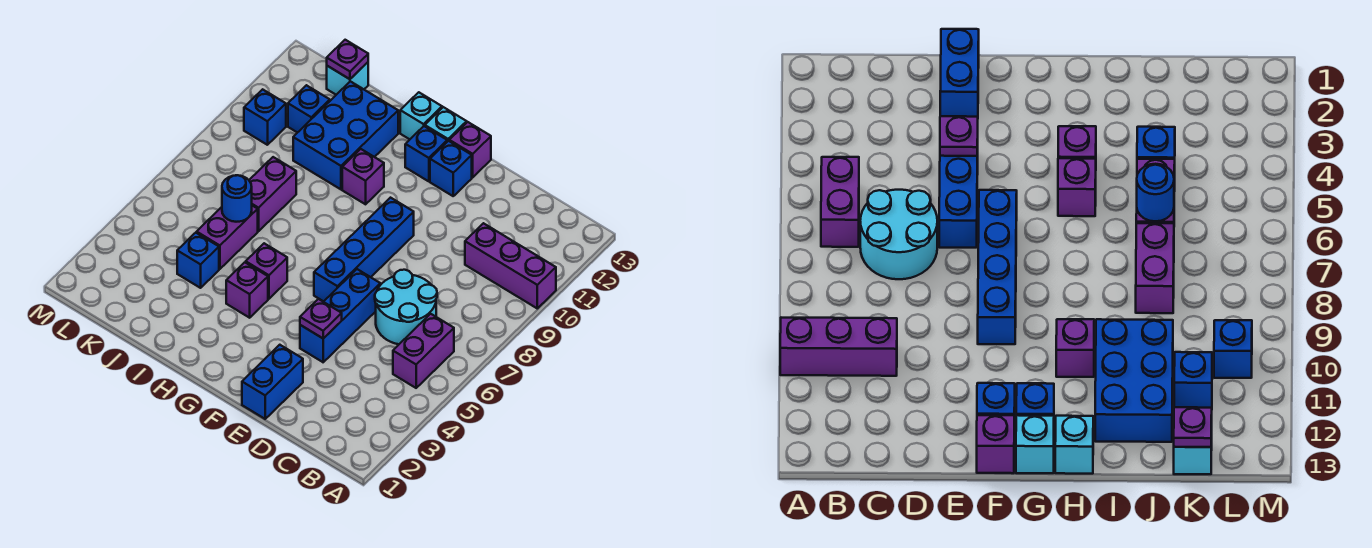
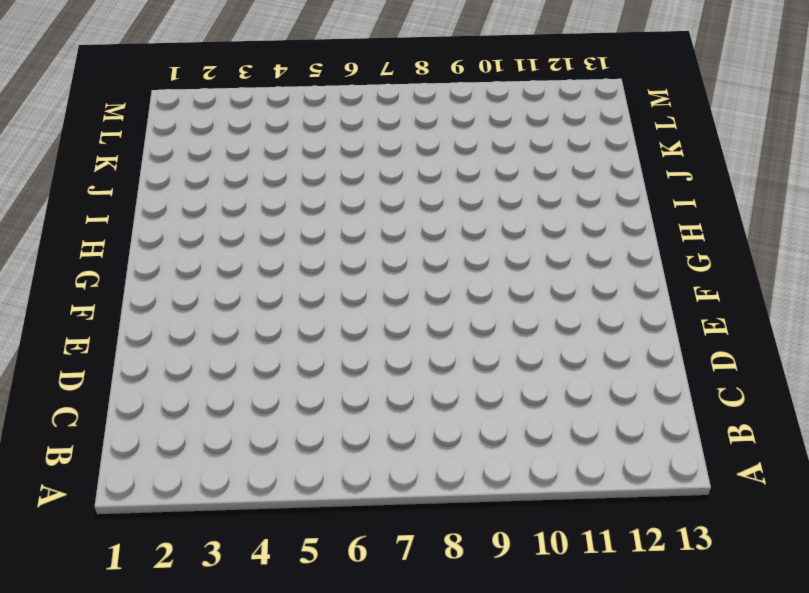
none -> purple 1x3 brick [465,223,556,308]
none -> purple 1x2 brick [393,314,454,388]
none -> cyan 2x2 round brick [375,270,437,344]

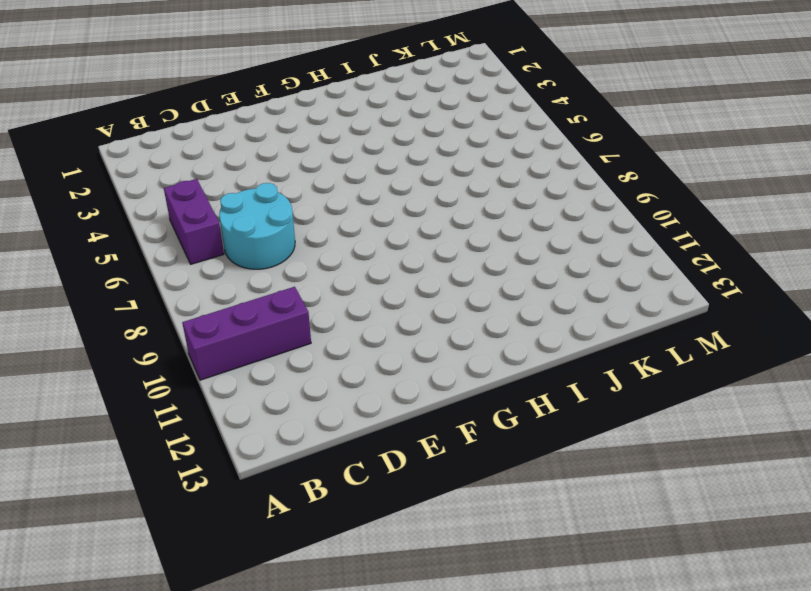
none -> blue 1x2 brick [242,345,303,419]
none -> blue 1x3 brick [300,269,380,362]
none -> blue 1x4 brick [314,198,414,301]

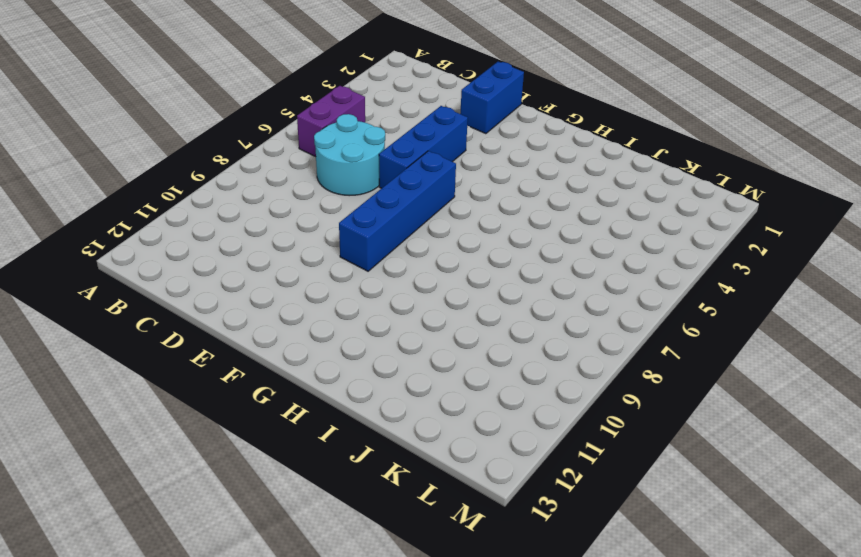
none -> purple 1x3 brick [465,223,556,308]
none -> blue 1x1 brick [430,141,472,196]
none -> purple 1x1 brick [449,122,491,177]

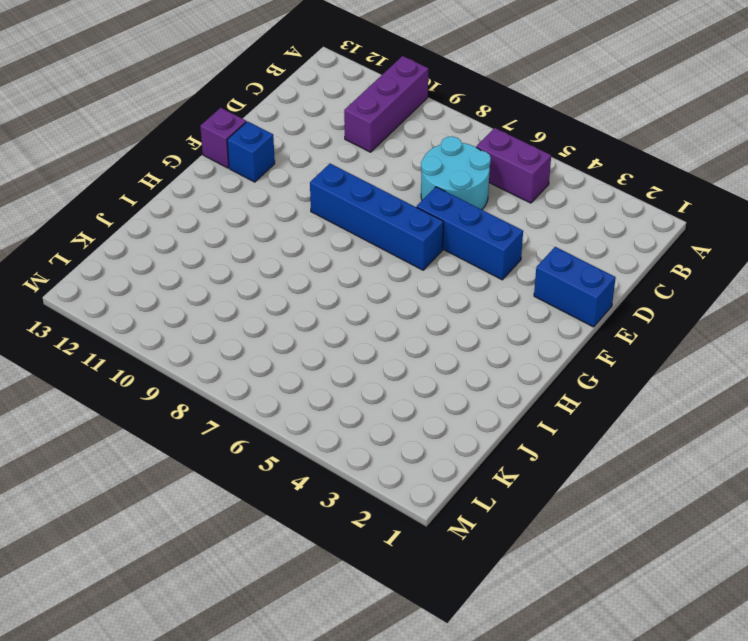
none -> blue 1x1 brick [405,126,447,181]
none -> cyan 1x1 brick [425,107,467,142]
none -> purple 1x1 brick [226,262,268,318]

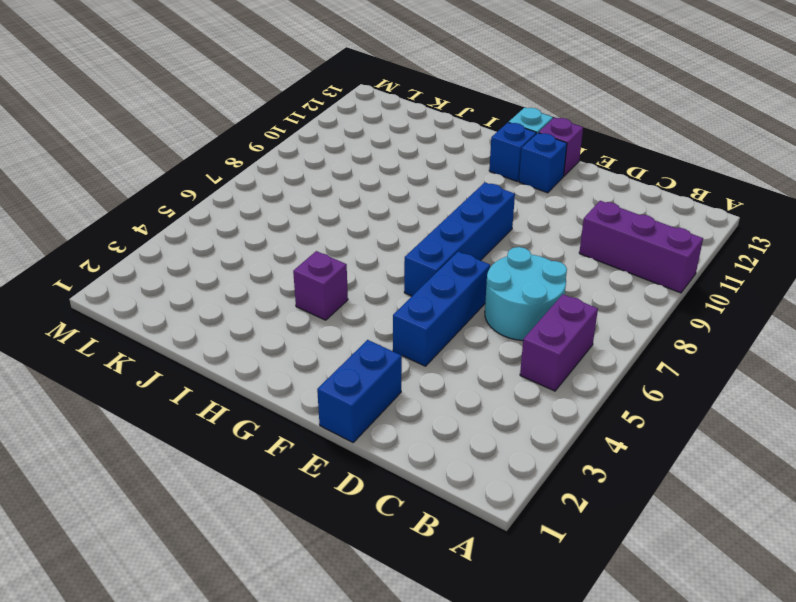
none -> purple 1x1 brick [246,243,287,299]
none -> purple 1x1 brick [342,149,384,204]
none -> cyan 1x1 brick [400,92,442,139]

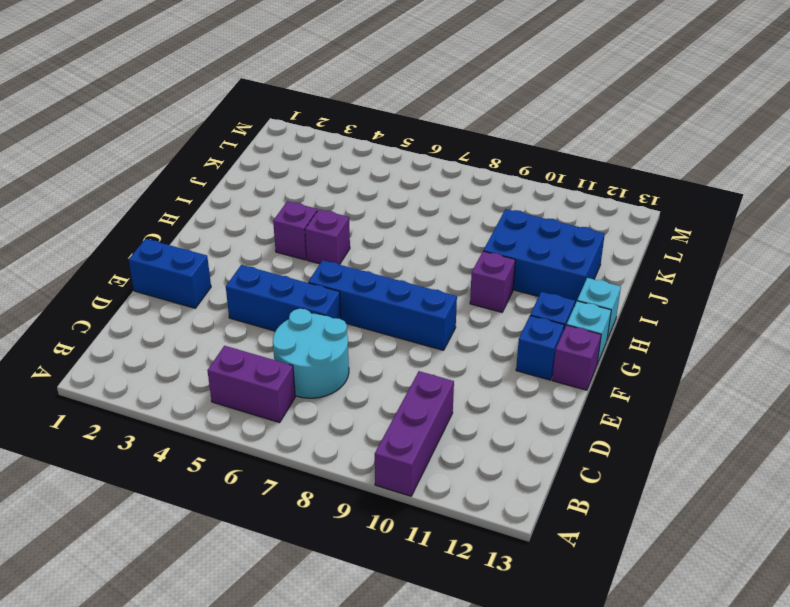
none -> blue 1x1 brick [177,233,219,288]
none -> purple 1x2 brick [197,206,258,269]
none -> purple 1x2 brick [249,157,296,231]

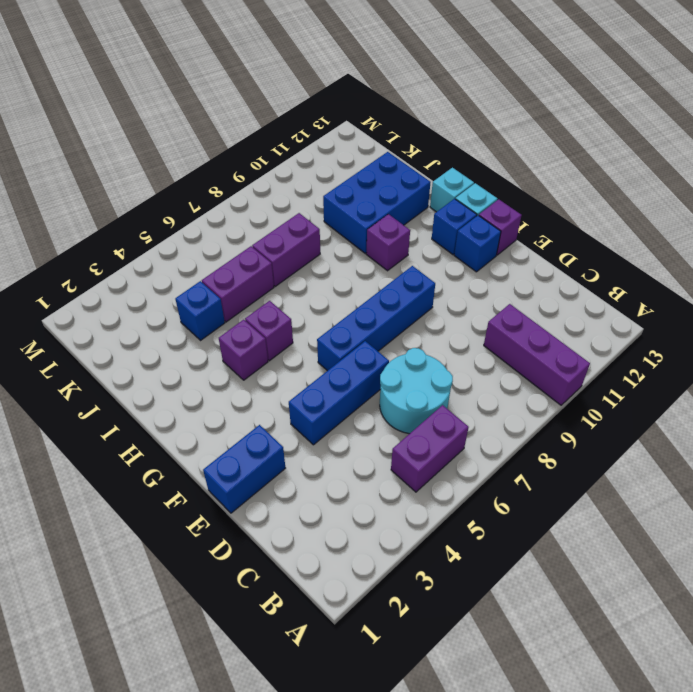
none -> blue 1x1 brick [288,85,330,133]
none -> cyan 1x1 brick [327,62,368,95]
none -> blue 1x1 brick [244,89,286,145]

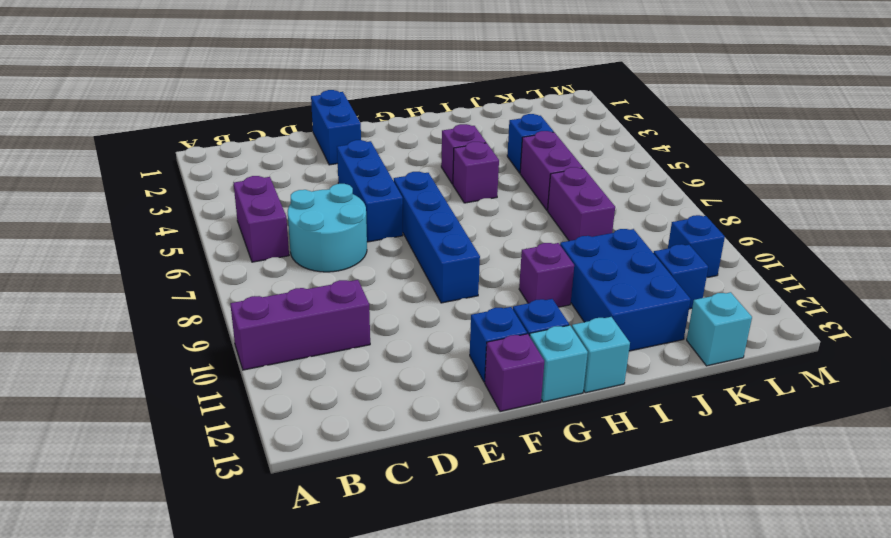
none -> purple 1x1 plate [300,299,342,338]
none -> blue 1x1 round brick [222,175,252,222]
none -> purple 1x1 plate [327,40,368,79]

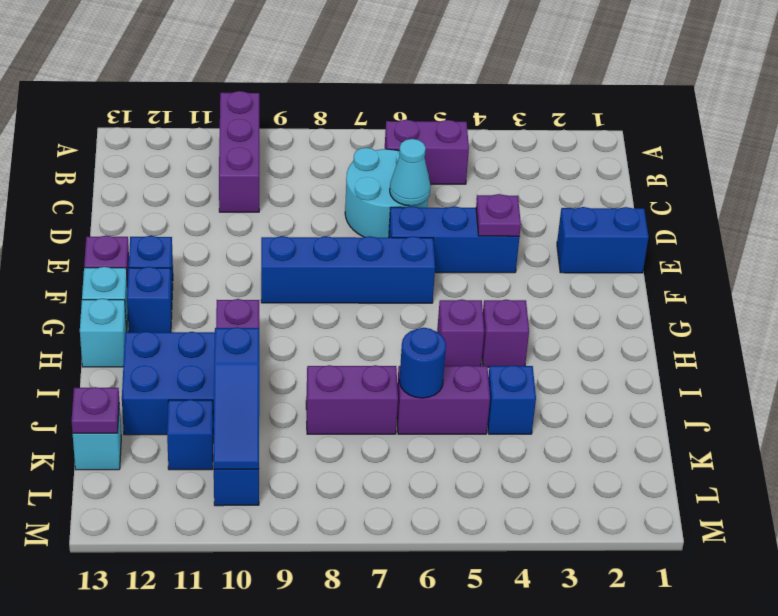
cyan 1x1 cone [390,139,431,206] -> none
blue 1x3 slope [213,327,259,469] -> none

